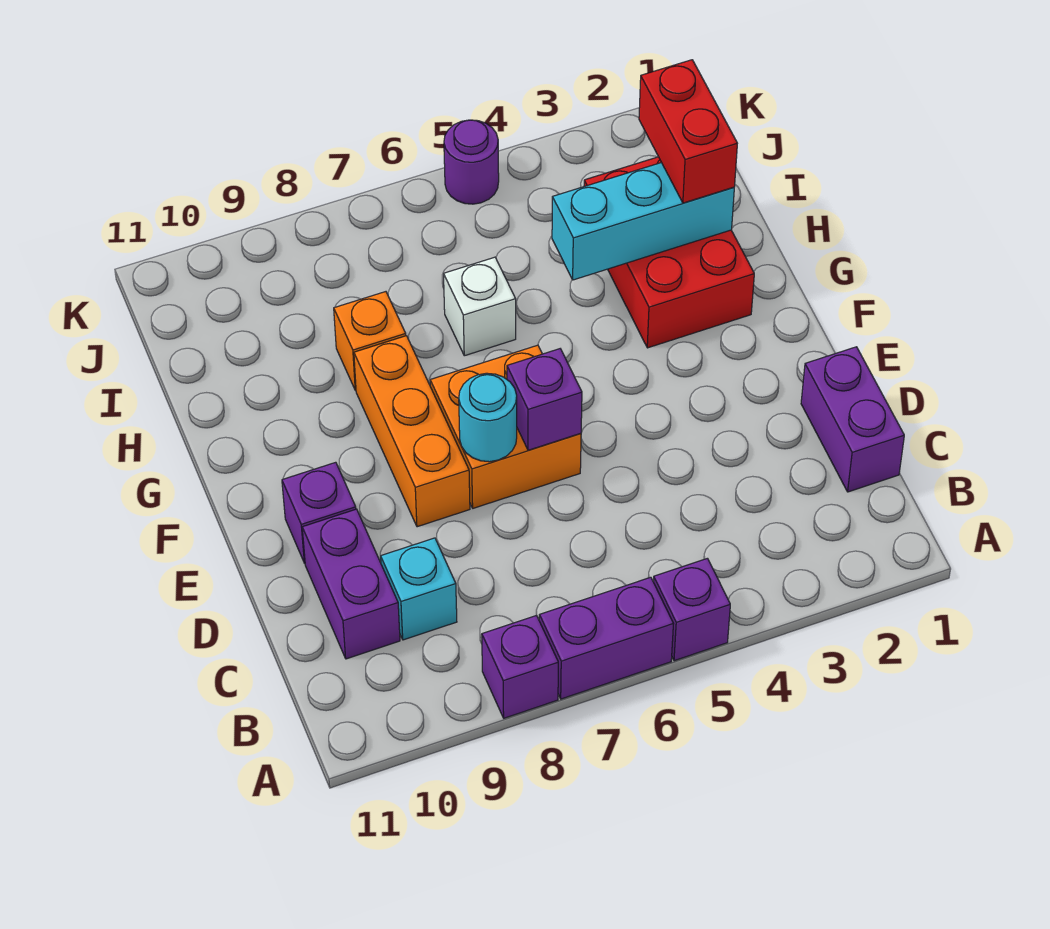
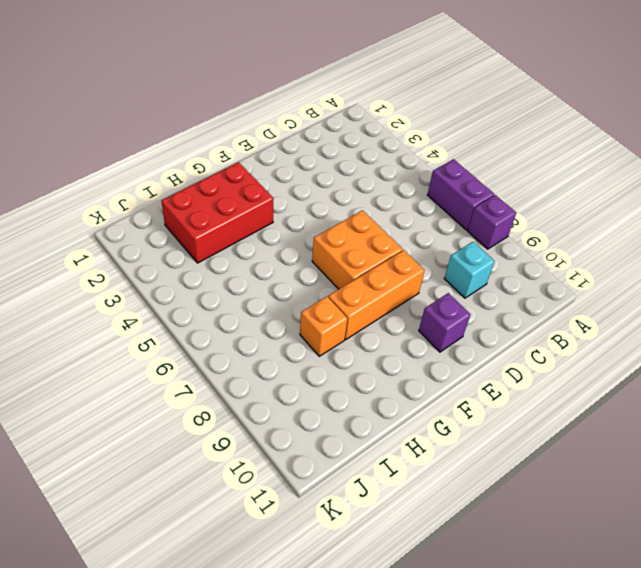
none -> purple 1x1 brick [653,558,730,661]
none -> purple 1x2 brick [801,347,904,492]
none -> purple 1x2 brick [302,509,400,659]

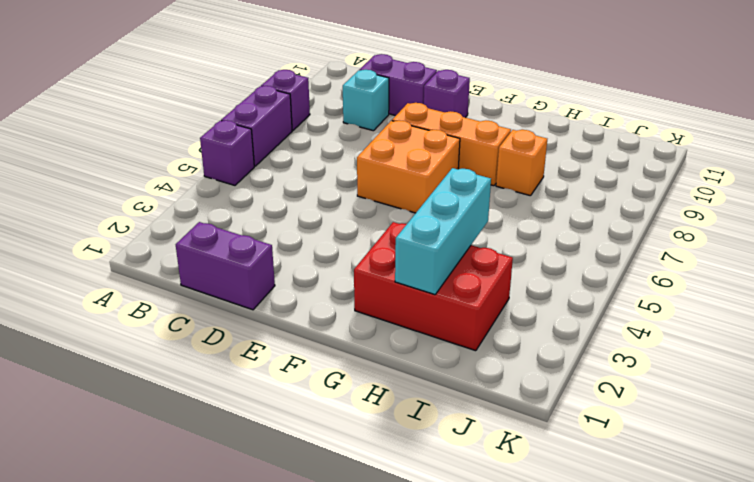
none -> white 1x1 brick [444,257,516,356]
none -> purple 1x1 round brick [444,120,499,204]
none -> purple 1x1 brick [507,349,582,450]

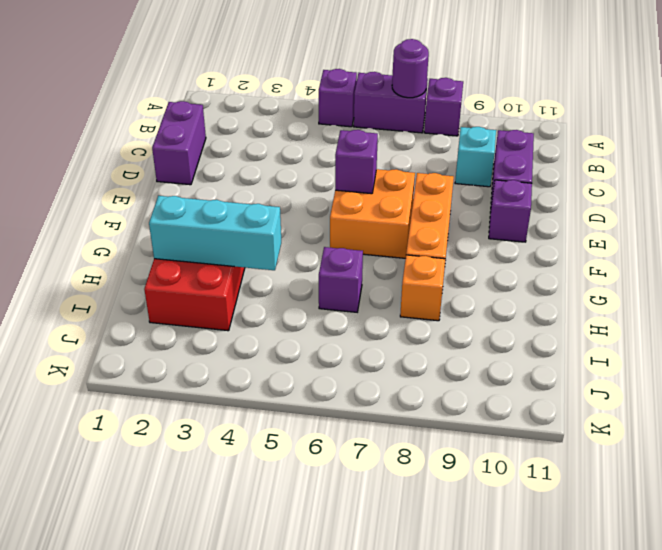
purple 1x1 round brick [392,39,429,98] -> purple 1x1 round brick moved to [444,120,499,204]
purple 1x1 brick [319,247,363,312] -> white 1x1 brick [444,257,516,356]
none -> cyan 1x1 round brick [459,373,517,462]
none -> red 1x2 brick [639,60,737,203]

